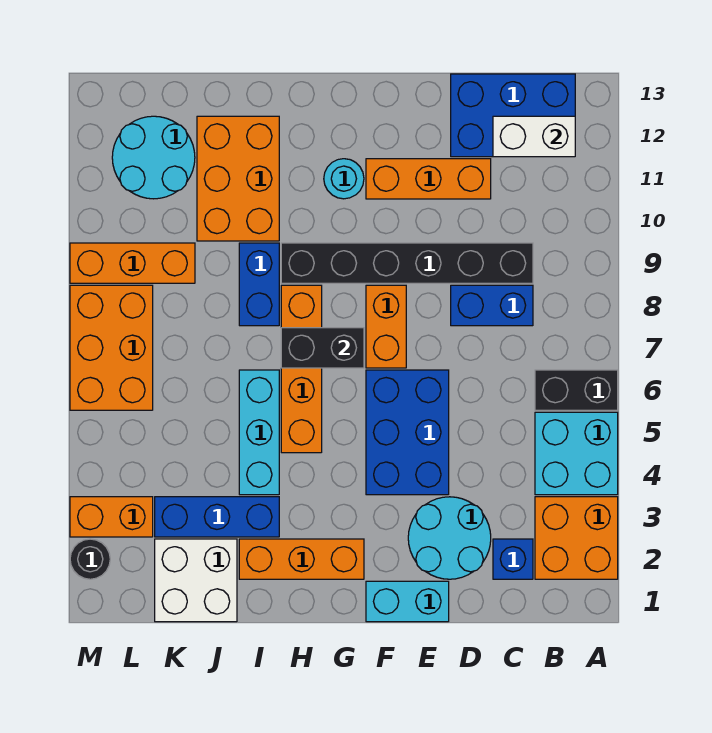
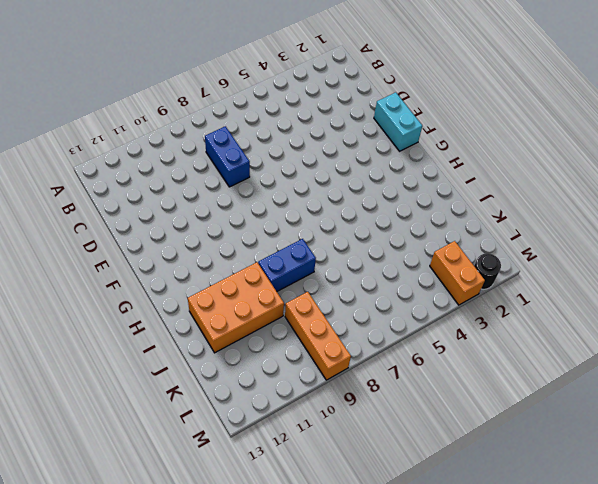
none -> orange 2x2 brick [535,497,618,579]
none -> cyan 2x2 brick [535,412,618,495]
none -> black 1x2 brick [535,370,618,410]

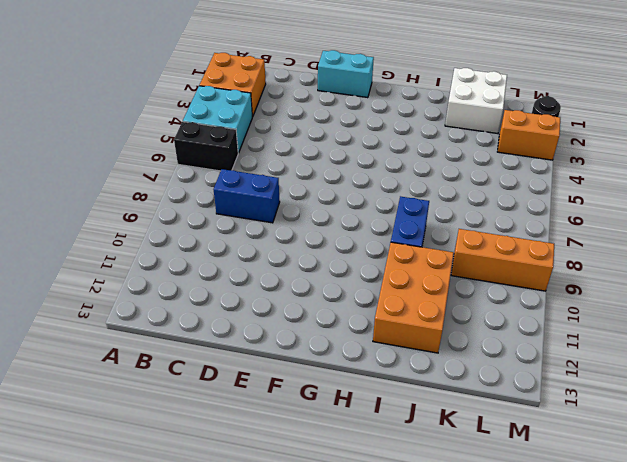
none -> blue 2x3 brick [451,74,575,157]
none -> blue 1x1 brick [493,539,533,579]
none -> black 1x6 brick [281,243,533,283]

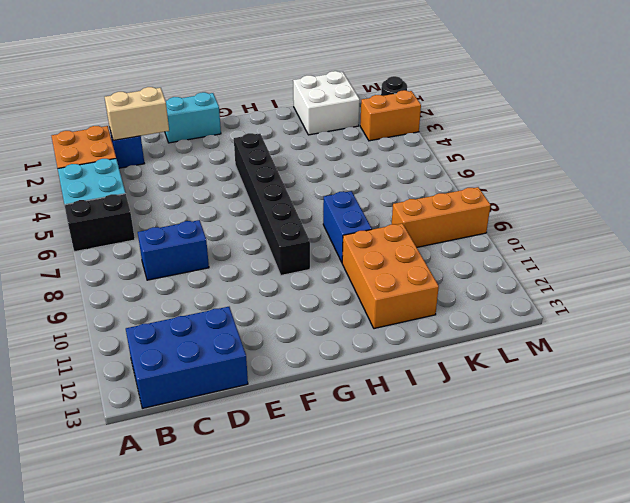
tan 1x2 brick [105,87,169,141] -> none
black 1x6 brick [234,133,310,275] -> black 1x6 brick turned to [281,243,533,283]
none -> cyan 2x2 round brick [408,497,491,579]
none -> orange 1x3 brick [366,159,491,199]
none -> blue 2x3 brick [366,370,449,495]

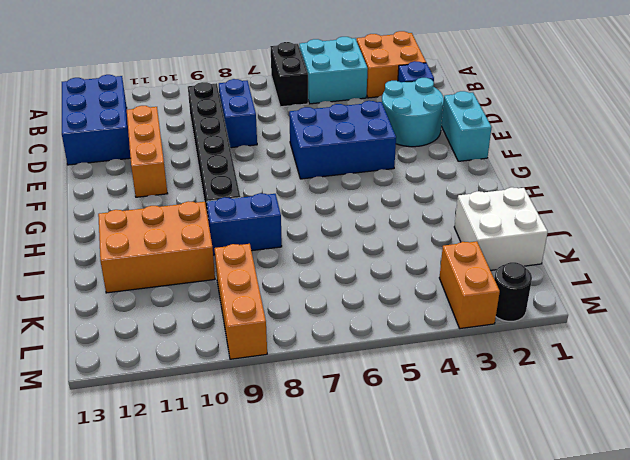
none -> orange 1x2 brick [366,285,406,368]
none -> orange 1x3 brick [239,539,364,579]
none -> cyan 1x1 round brick [324,159,364,199]

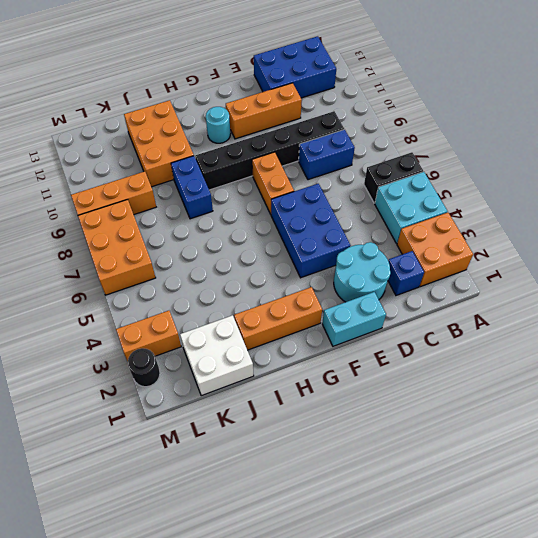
none -> orange 1x4 brick [281,285,322,453]
none -> blue 1x3 brick [155,497,279,537]
none -> cyan 1x3 brick [239,370,279,495]

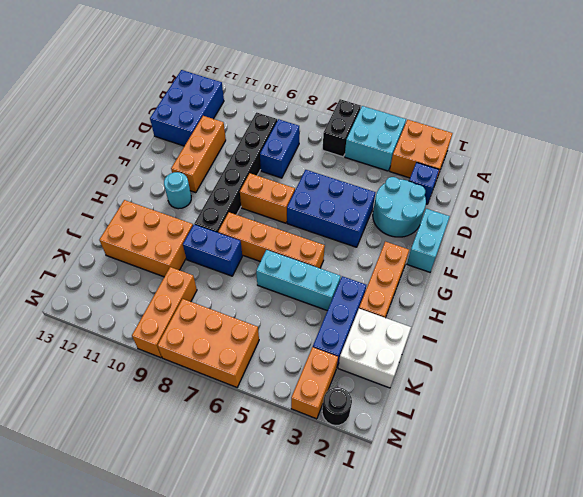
none -> cyan 2x2 round brick [112,116,195,199]
none -> white 1x2 brick [493,116,575,157]
none -> black 1x2 brick [281,328,364,368]

